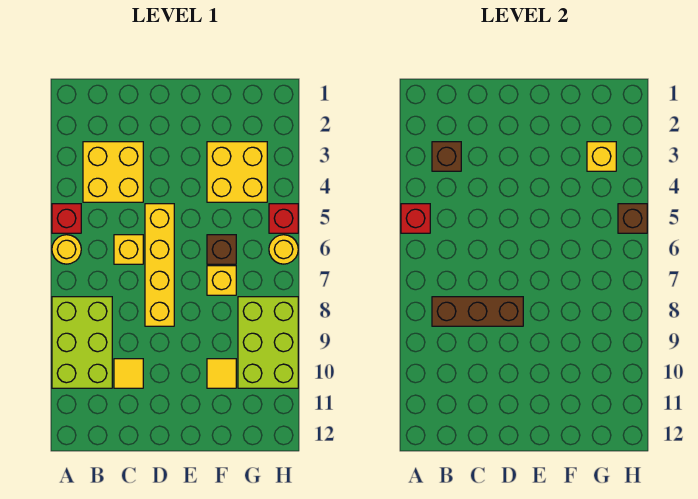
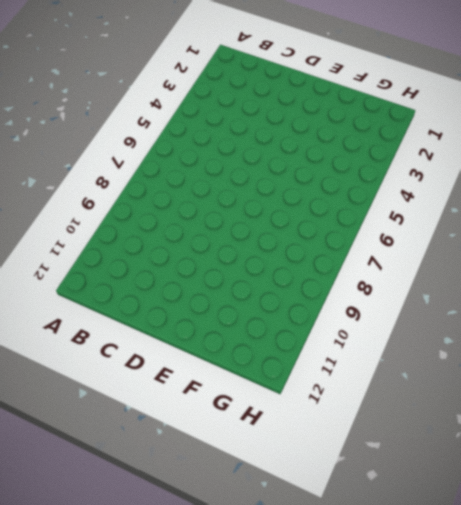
none -> red 1x1 brick [52,204,81,233]
none -> yellow 1x1 round brick [52,235,81,264]
none -> lime 2x3 brick [52,297,112,388]

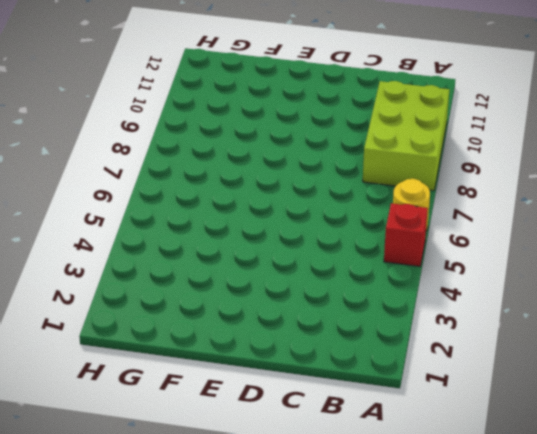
none -> yellow 2x2 brick [83,142,143,202]
none -> yellow 1x1 brick [114,235,143,264]
none -> yellow 1x1 tile [114,359,143,388]

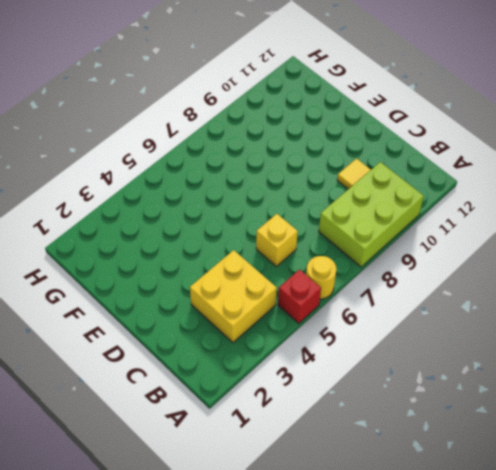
none -> yellow 1x4 brick [145,204,174,326]
none -> yellow 2x2 brick [207,142,267,202]
none -> brown 1x1 brick [207,235,236,264]

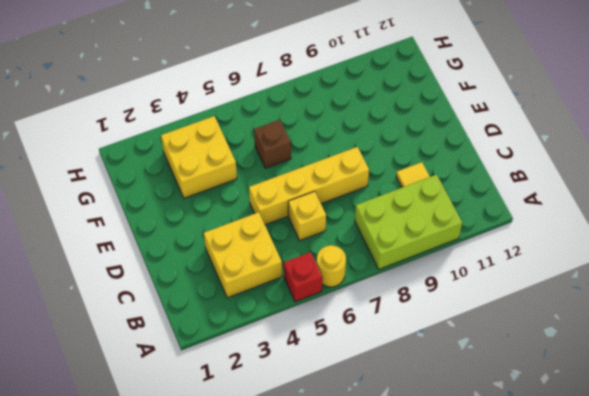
none -> yellow 1x1 brick [207,266,236,295]
none -> yellow 1x1 tile [207,359,236,388]
none -> lime 2x3 brick [238,297,298,388]

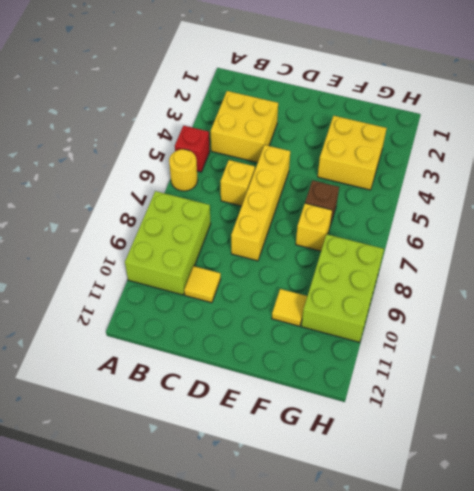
none -> red 1x1 brick [269,204,298,233]
none -> yellow 1x1 round brick [269,235,298,264]
none -> red 1x1 brick [401,204,430,233]

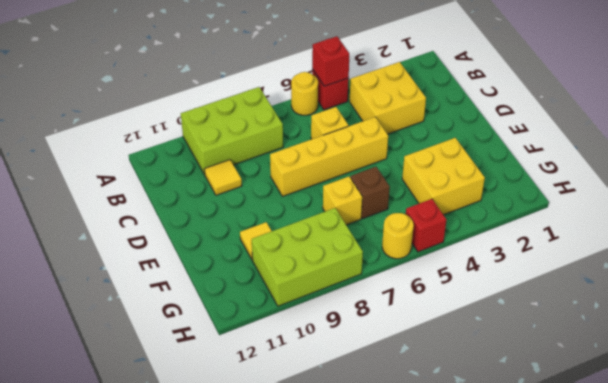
none -> brown 1x1 brick [432,142,461,171]
none -> brown 1x3 brick [432,297,523,326]
none -> yellow 1x1 brick [587,142,616,171]

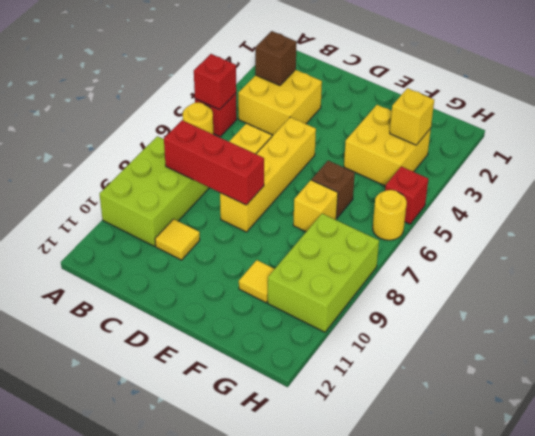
red 1x3 brick [164,120,264,205] -> brown 1x3 brick [432,297,523,326]
none -> brown 1x1 brick [618,204,647,233]

